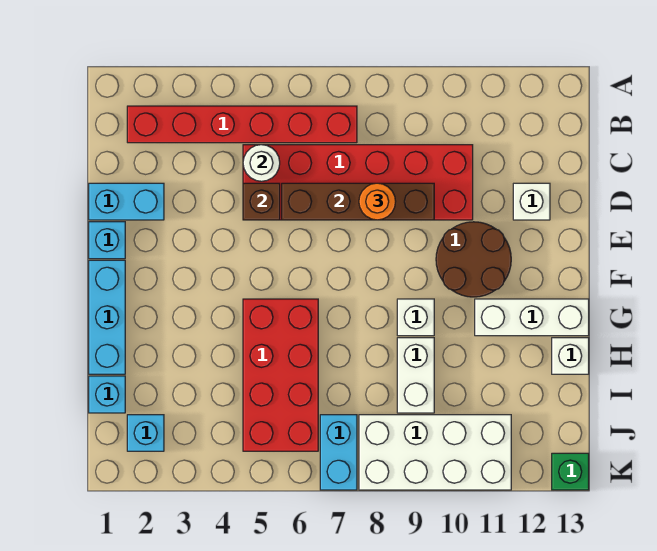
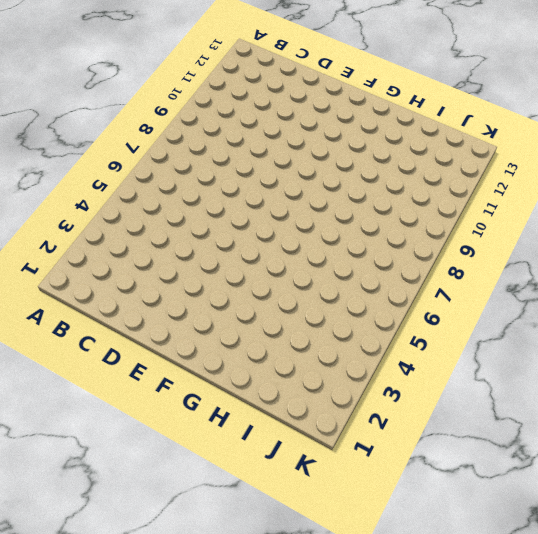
none -> red 1x6 brick [127,106,357,143]
none -> red 2x6 brick [243,145,473,220]
none -> cyan 1x2 brick [89,183,164,220]

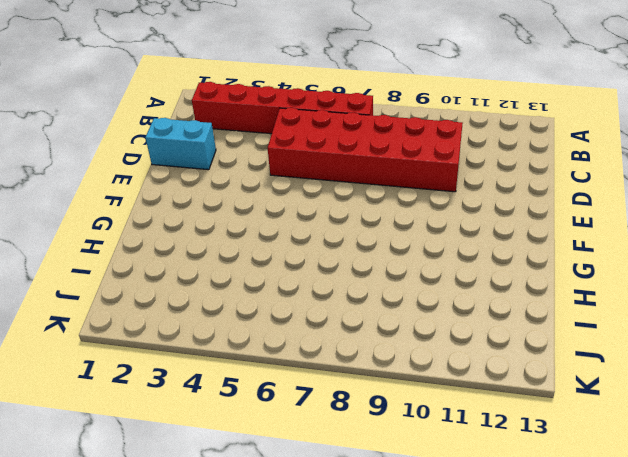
none -> white 1x1 brick [513,183,550,220]
none -> cyan 1x1 brick [89,222,125,259]
none -> brown 2x2 round brick [436,222,511,297]

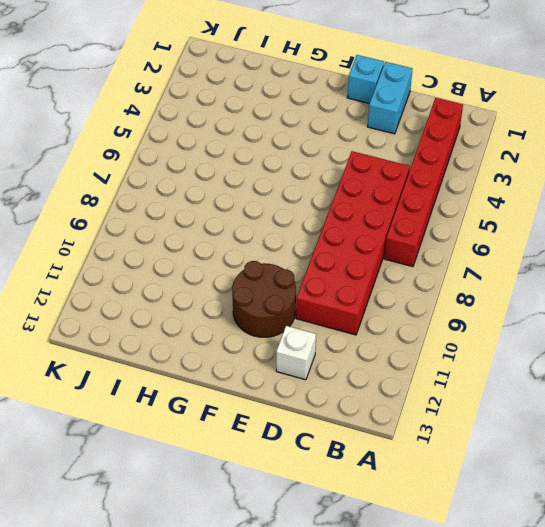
none -> cyan 1x3 brick [89,260,125,374]
none -> red 2x4 brick [243,299,318,451]
none -> white 1x1 brick [397,299,434,336]

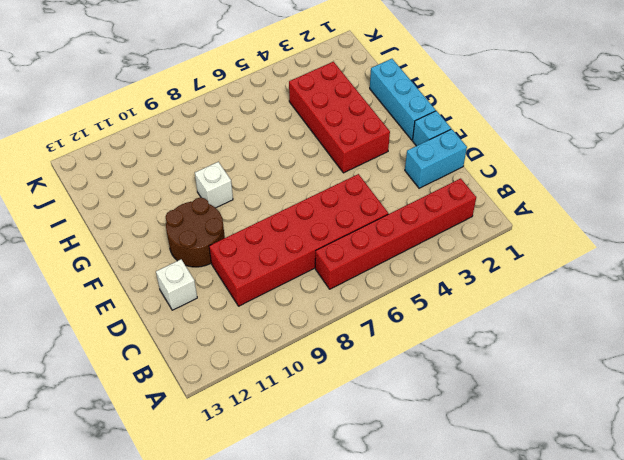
red 2x4 brick [289,62,390,173] -> red 2x4 brick moved to [243,299,318,451]
none -> white 1x3 brick [475,299,589,336]
none -> white 1x2 brick [397,338,434,413]
none -> white 1x1 brick [552,338,589,374]

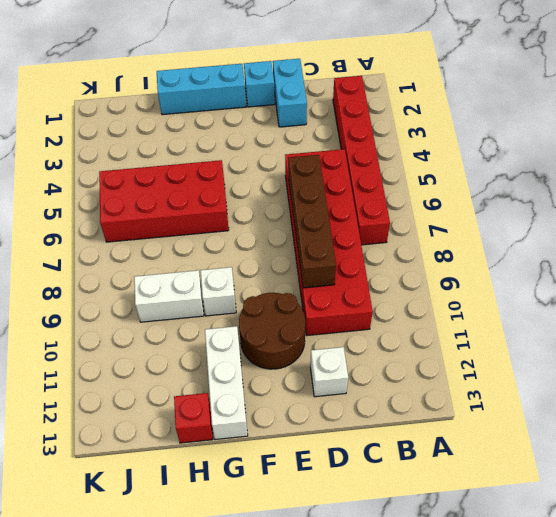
red 1x1 brick [174,393,213,443] -> white 1x1 brick [552,338,589,374]
none -> cyan 1x1 brick [89,376,125,413]
none -> cyan 1x1 brick [127,415,164,451]
none -> cyan 1x2 brick [320,415,357,490]

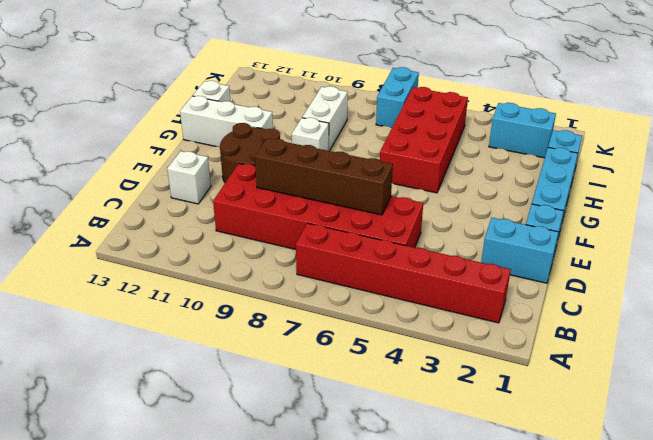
cyan 1x2 brick [489,103,556,158] -> cyan 1x1 brick [127,415,164,451]
none -> white 2x4 brick [359,415,511,490]
none -> green 1x1 brick [552,453,589,490]
none -> white 1x1 round brick [243,145,280,181]

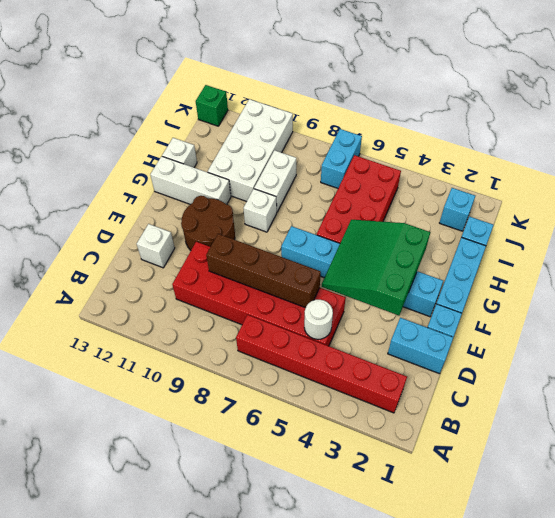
green 3x3 slope [322,220,431,315] -> none
cyan 1x6 brick [281,226,443,317] -> none
white 2x4 brick [208,99,293,202] -> white 2x4 brick turned to [359,415,511,490]
none -> brown 1x1 brick [243,183,280,220]
none -> orange 1x1 round brick [359,183,396,220]

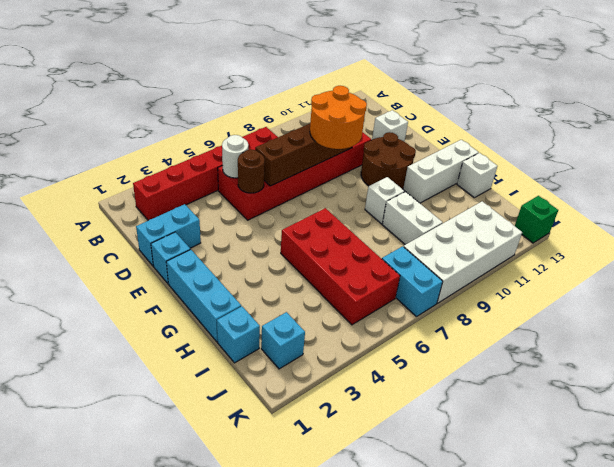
brown 1x1 round brick [238,149,265,193] -> brown 1x1 brick [243,183,280,220]
orange 2x2 round brick [310,86,367,149] -> orange 1x1 round brick [359,183,396,220]

